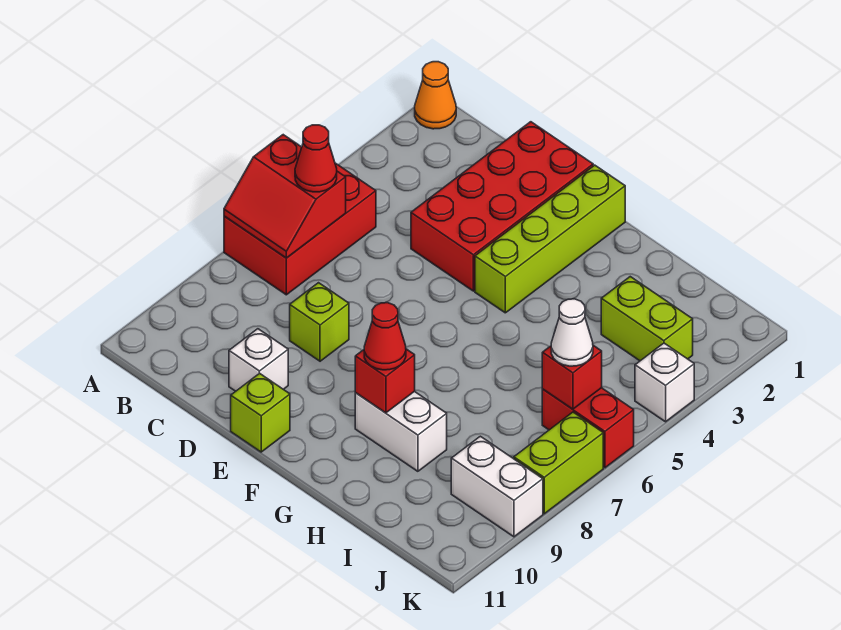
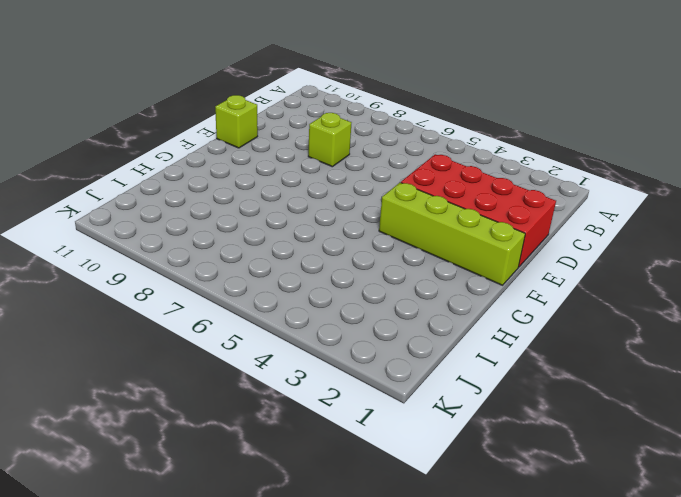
none -> orange 1x1 cone [415,62,456,129]
none -> red 2x3 brick [224,163,376,295]
none -> white 1x1 brick [229,329,288,391]

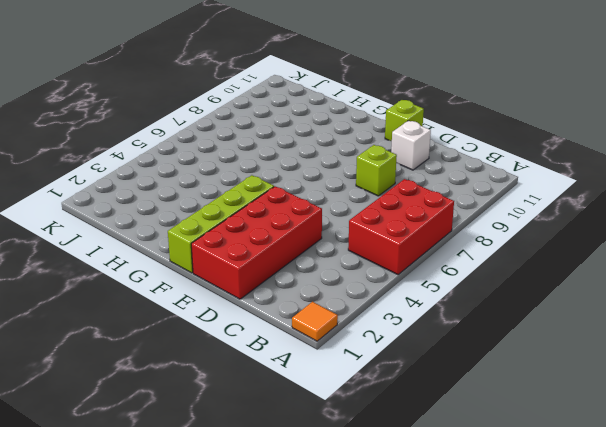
orange 1x1 tile [292,302,338,341] -> orange 1x1 cone [415,62,456,129]
none -> white 1x2 brick [355,391,447,471]
none -> lime 1x2 brick [601,277,693,361]
none -> red 1x2 brick [542,388,634,468]

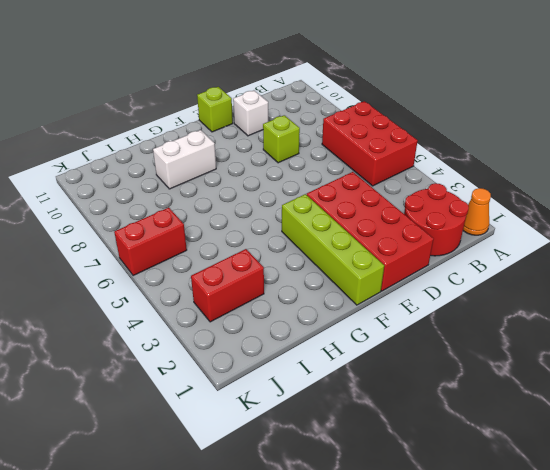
red 2x2 round brick [404,183,469,256] -> none
red 1x2 brick [191,249,264,322] -> lime 1x2 brick [601,277,693,361]
none -> white 1x2 brick [451,436,543,537]
none -> white 1x1 brick [635,343,694,422]
none -> lime 1x2 brick [514,412,603,514]

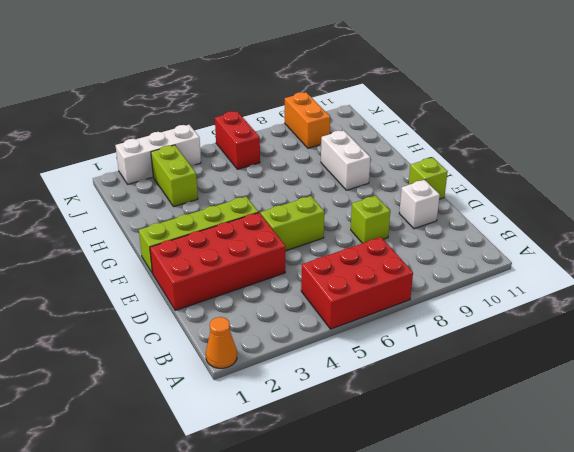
lime 1x2 brick [260,196,324,251] -> lime 1x2 brick moved to [514,412,603,514]
orange 1x2 brick [285,92,330,148] -> white 1x2 brick [451,436,543,537]
white 1x3 brick [116,125,201,184] -> white 1x1 brick [635,343,694,422]
none -> red 2x2 slope [224,135,346,258]
none -> red 1x1 brick [355,349,415,413]
none -> red 1x1 brick [542,345,602,409]

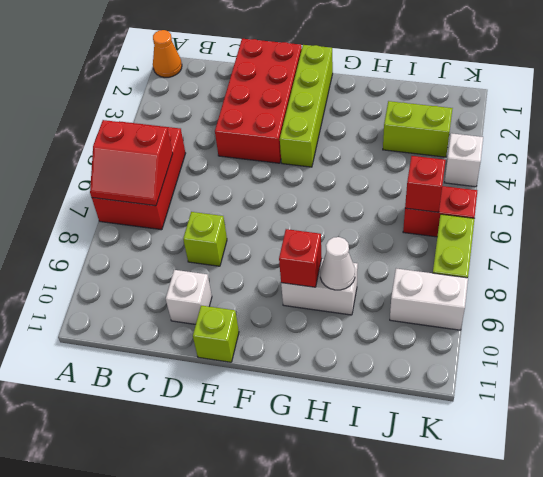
white 1x1 cone [320,237,355,290] -> white 1x1 cone moved to [551,299,593,366]
none -> red 1x1 cone [295,125,337,192]
none -> red 1x1 cone [364,303,406,370]

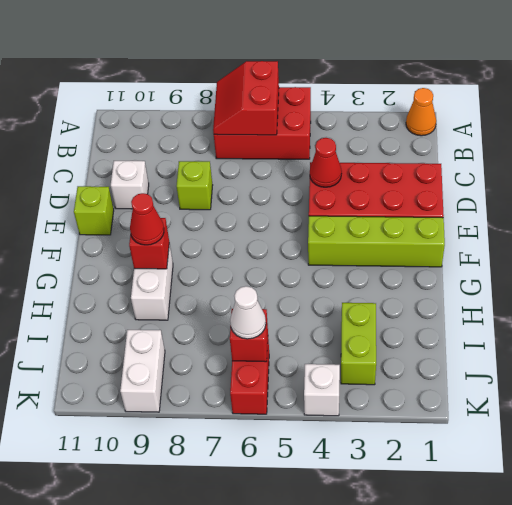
red 1x1 cone [310,138,342,187] -> red 1x1 cone moved to [295,125,337,192]
none -> lime 1x2 brick [514,412,603,514]

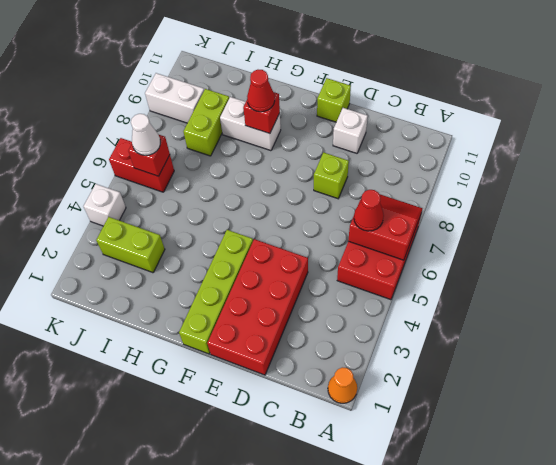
lime 1x2 brick [183,89,229,156] -> lime 1x2 brick moved to [514,412,603,514]

